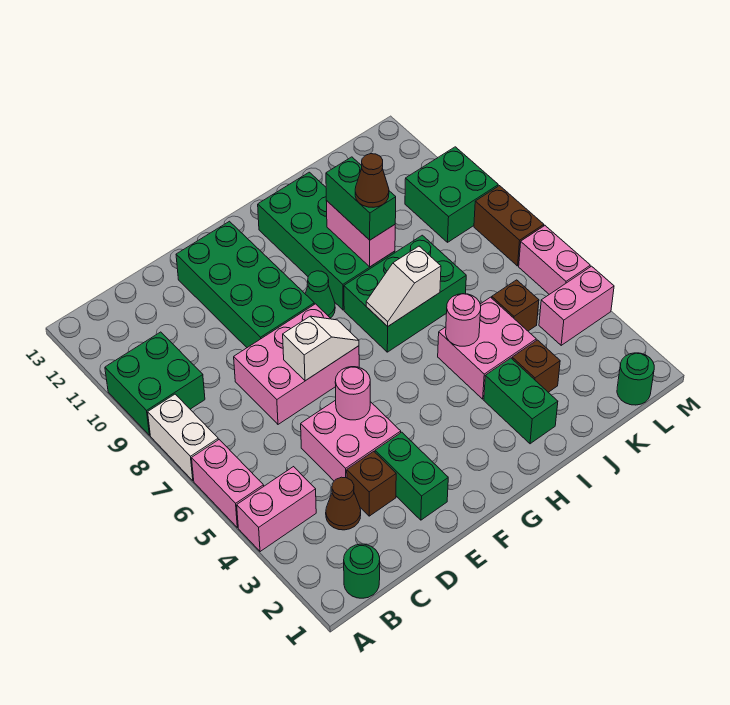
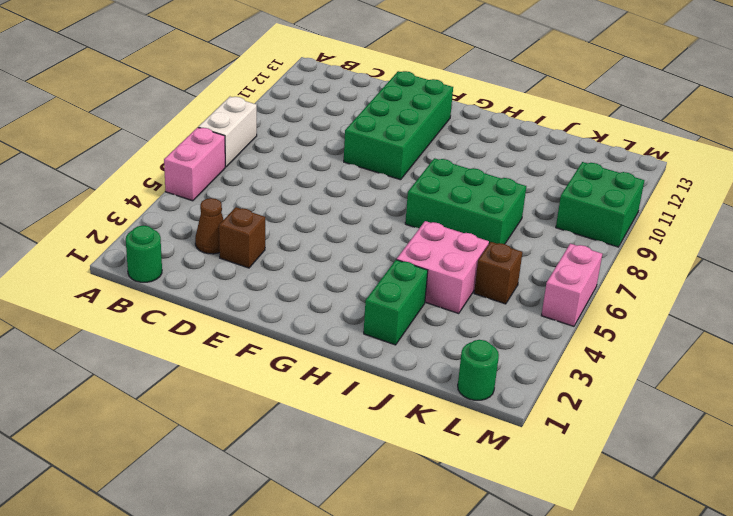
none -> pink 1x2 brick [237,467,316,552]
none -> green 2x2 brick [105,332,205,435]
none -> pink 2x2 brick [301,400,401,481]
none -> pink 2x3 brick [234,304,359,424]

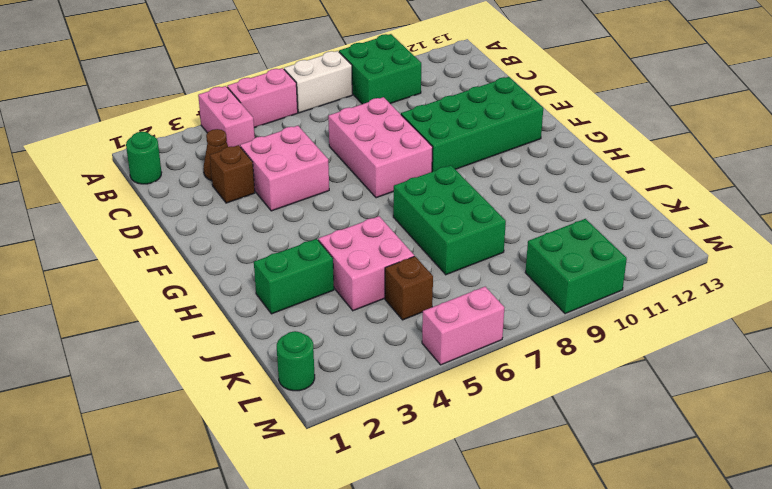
none -> green 1x2 brick [375,432,448,520]
none -> green 1x1 cone [305,271,335,318]
none -> green 2x4 brick [258,172,395,310]
none -> brown 1x1 brick [512,340,560,392]

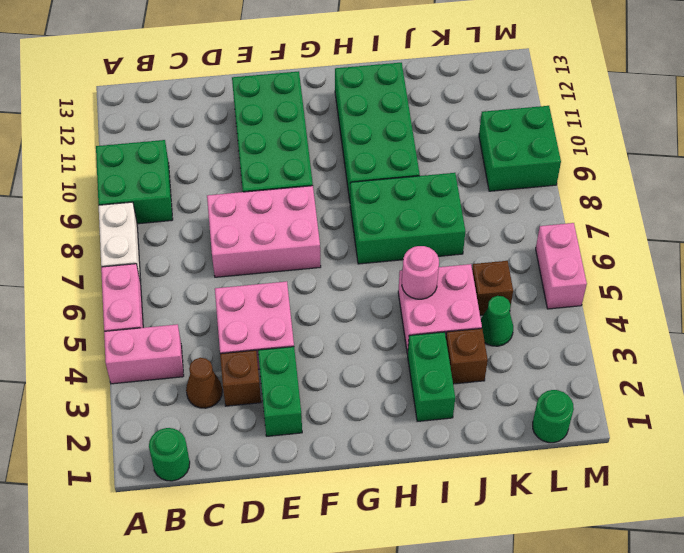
green 1x1 cone [481,296,513,346] -> green 1x1 cone moved to [305,271,335,318]
none -> pink 1x2 brick [539,266,614,345]
none -> brown 1x2 brick [474,186,544,266]
none -> pink 1x1 round brick [335,367,370,420]
none -> white 1x2 slope [283,316,359,381]

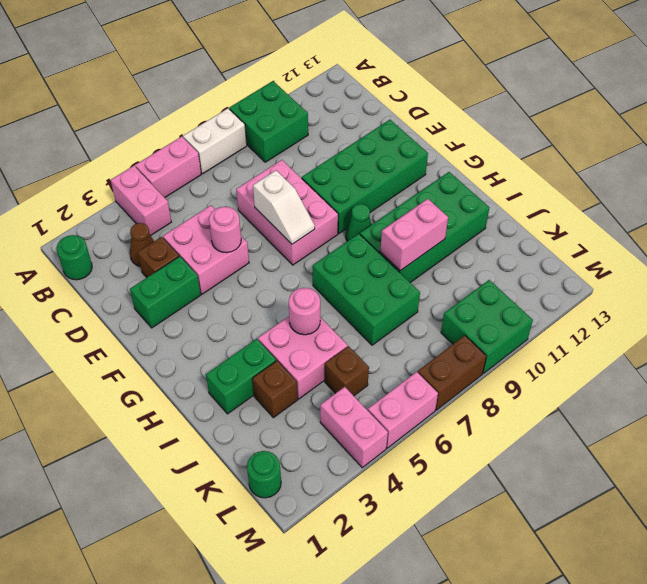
none -> white 1x2 slope [366,246,441,326]
none -> green 1x2 brick [326,157,396,240]
none -> brown 1x1 cone [355,154,389,207]

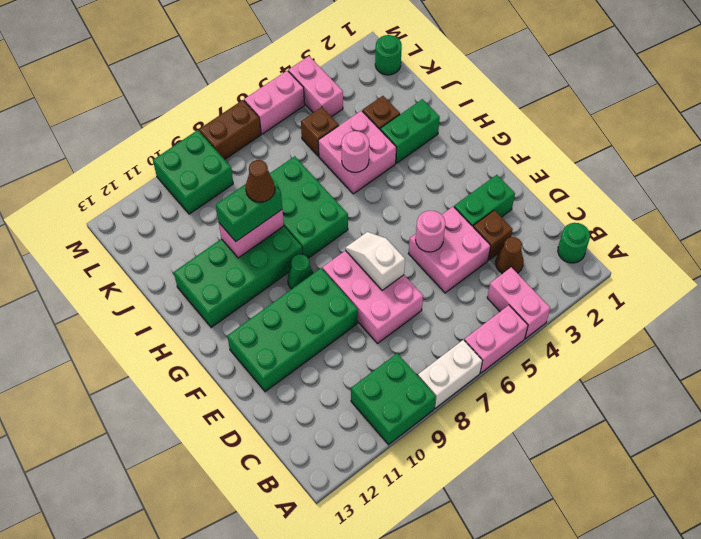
none -> white 1x2 slope [366,246,441,326]

